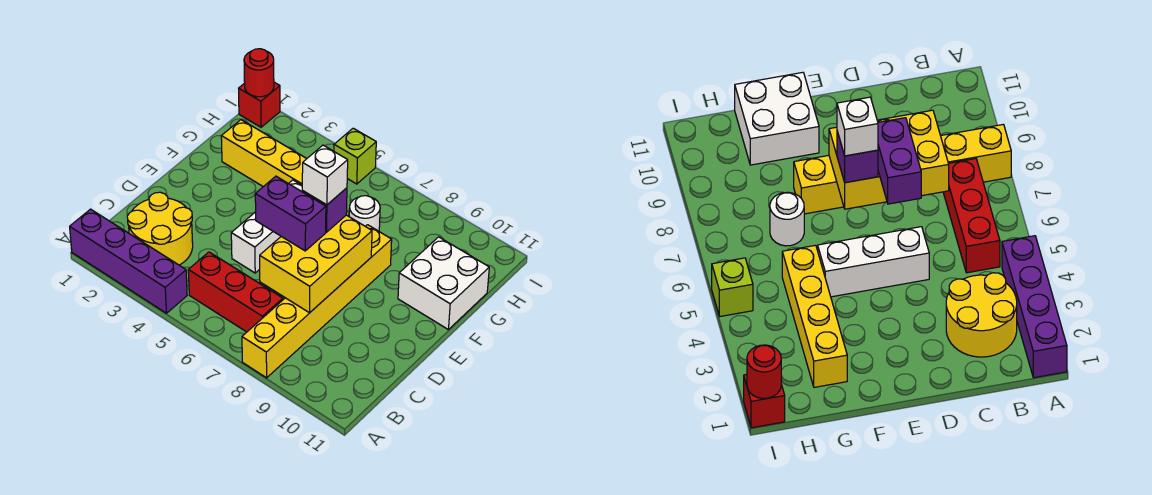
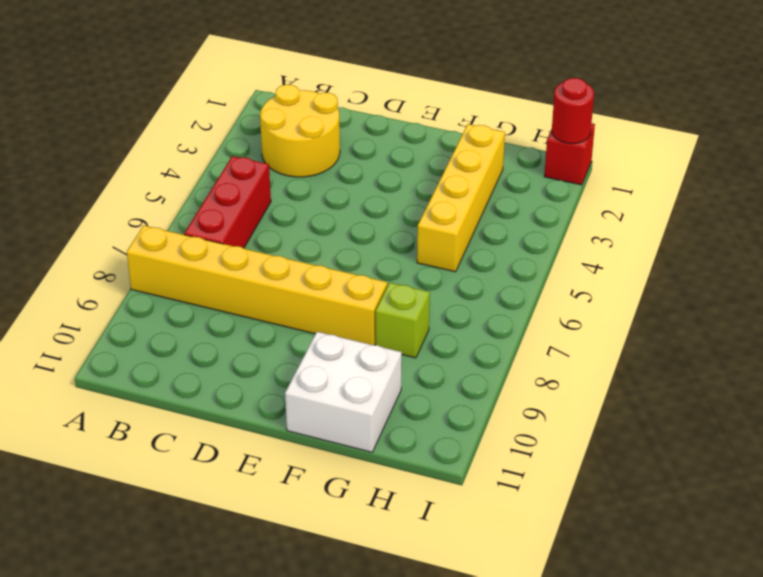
lime 1x1 brick [376,283,430,358] -> lime 1x1 brick moved to [334,128,376,184]
none -> purple 1x4 brick [70,209,187,313]
none -> white 1x3 brick [231,180,302,273]
none -> white 1x1 round brick [349,196,380,231]

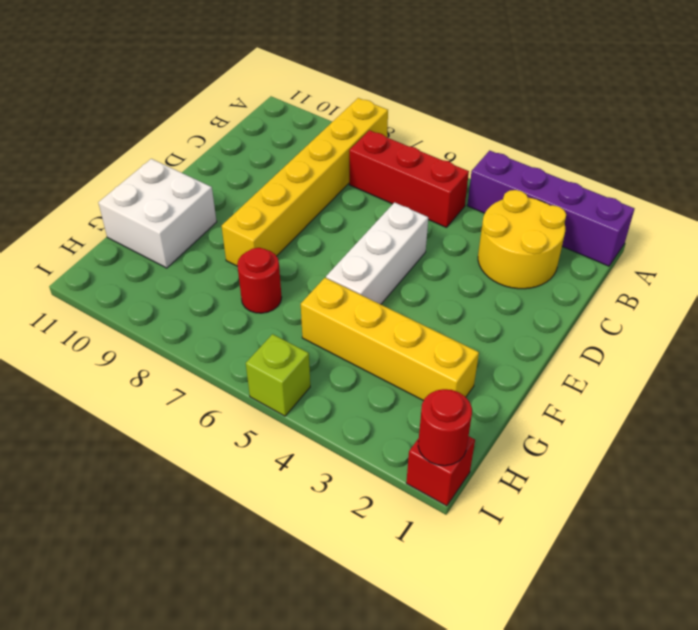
red 1x1 round brick [237,248,282,313] -> white 1x1 round brick [349,196,380,231]
none -> yellow 2x3 brick [260,215,372,313]
none -> purple 1x2 brick [255,176,326,251]
none -> purple 1x1 brick [302,188,347,232]

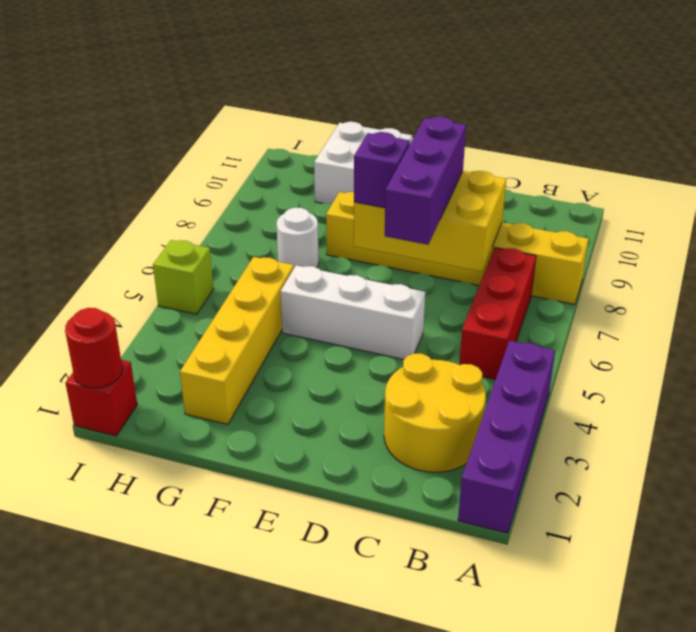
purple 1x3 brick [385,117,466,245] -> purple 1x2 brick [255,176,326,251]
none -> white 1x1 brick [302,145,348,205]

